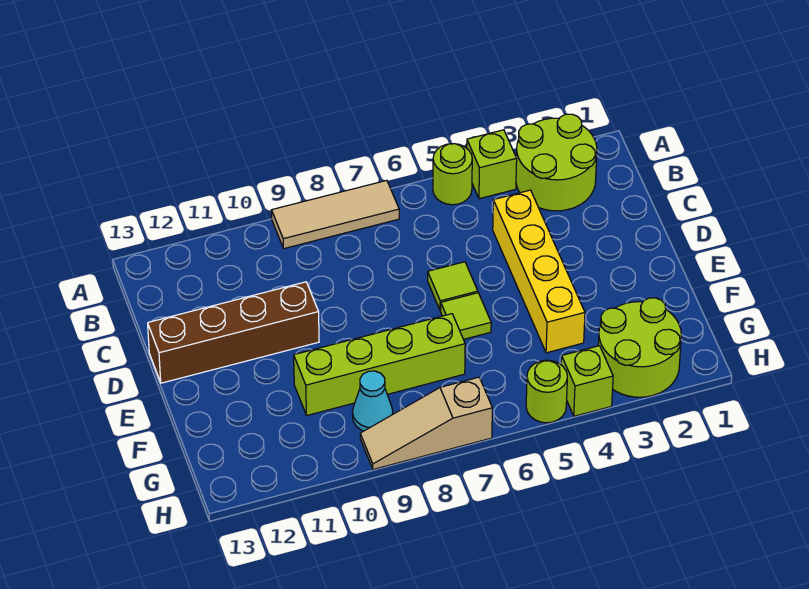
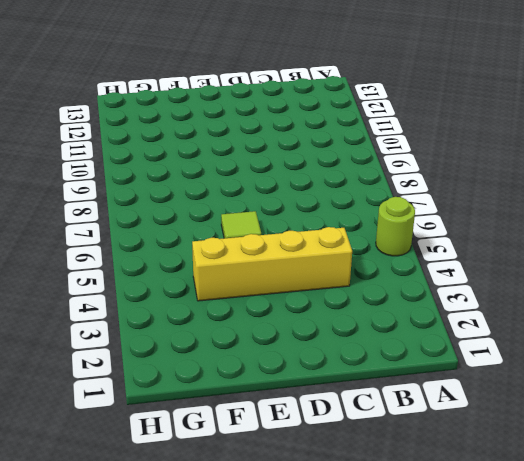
none -> lime 2x2 round brick [516,114,597,211]
none -> lime 1x1 brick [467,130,517,199]
none -> tan 1x3 tile [271,180,399,249]

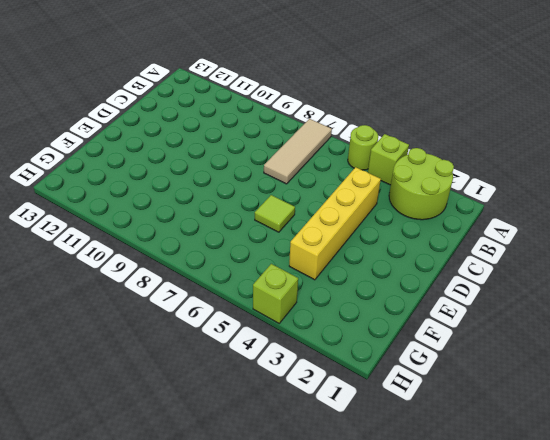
tan 1x3 tile [264,119,332,184] -> tan 1x3 tile turned to [271,180,399,249]
none -> lime 1x1 tile [428,262,478,311]
none -> brown 1x4 brick [148,282,319,383]
none -> lime 1x4 brick [294,314,465,415]

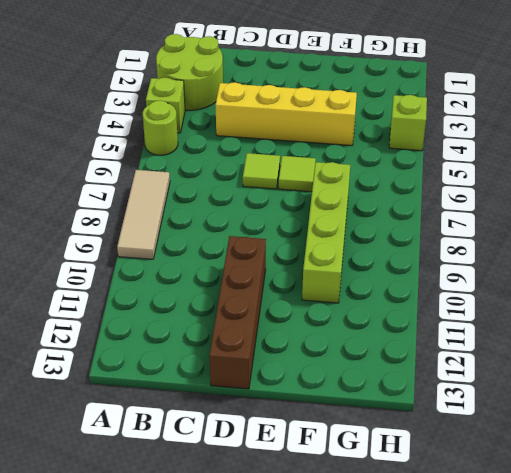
none -> lime 2x2 round brick [598,298,681,397]
none -> cyan 1x1 cone [352,371,393,431]
none -> lime 1x1 round brick [526,360,567,423]

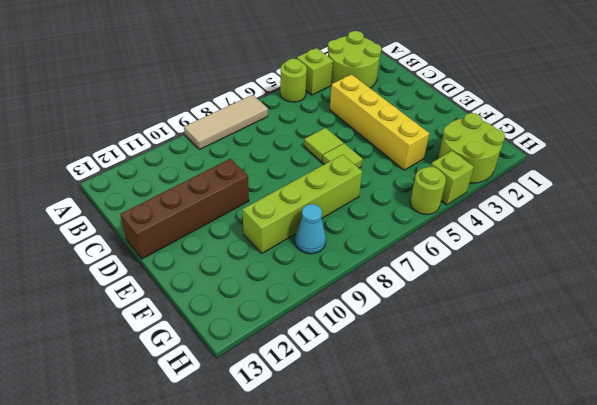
none -> tan 1x3 slope [360,377,492,469]

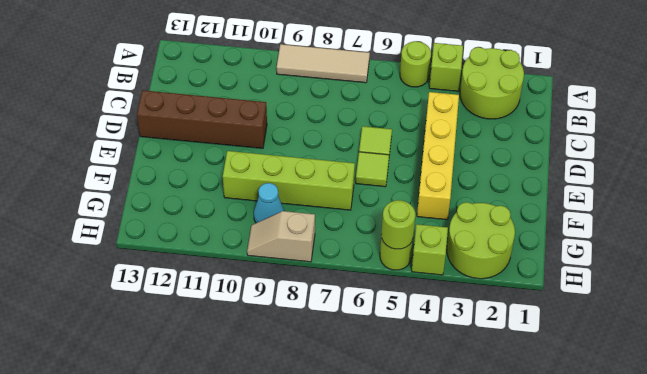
lime 1x1 round brick [381,200,415,249] -> none
tan 1x2 slope [247,211,315,262] -> tan 1x3 slope [360,377,492,469]

